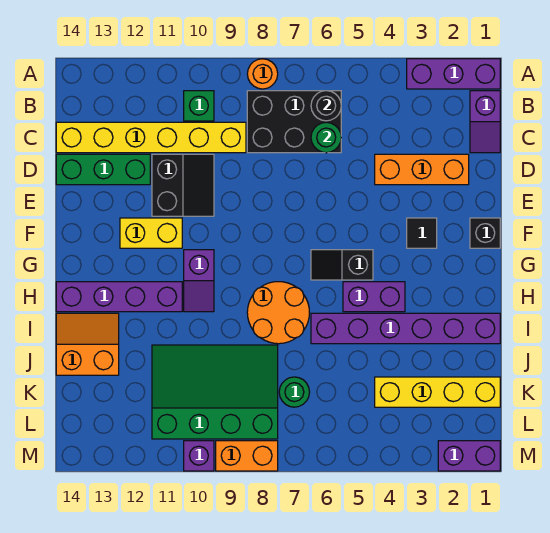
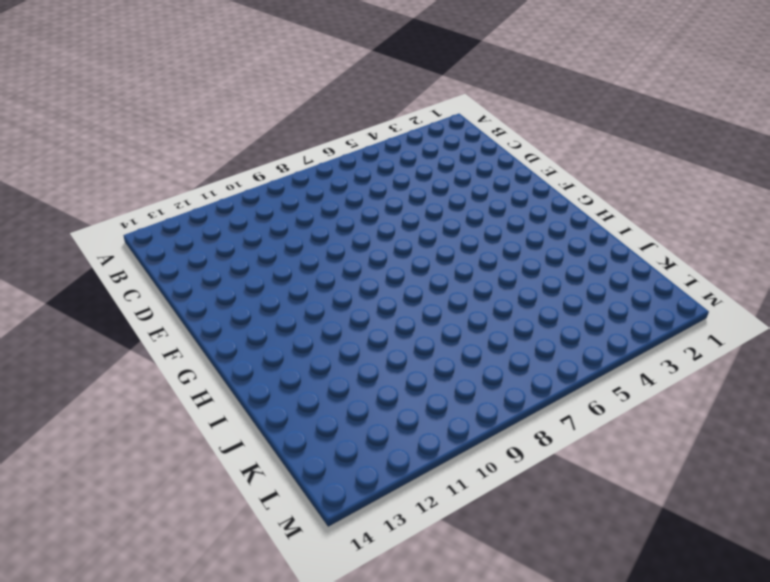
none -> purple 1x3 brick [407,59,500,89]
none -> orange 1x1 round brick [247,59,278,89]
none -> purple 1x2 slope [470,91,500,153]

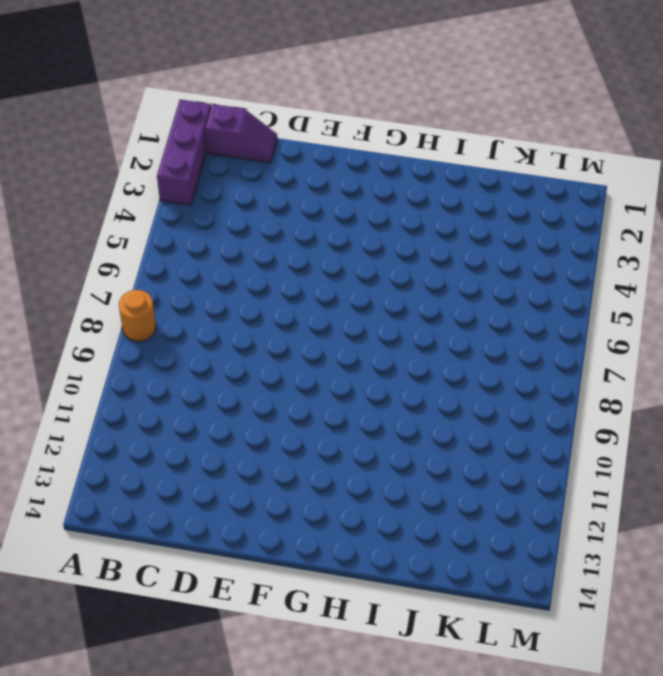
none -> black 2x3 brick [247,91,341,153]
none -> green 1x1 brick [184,91,214,121]
none -> yellow 1x6 brick [56,122,246,153]

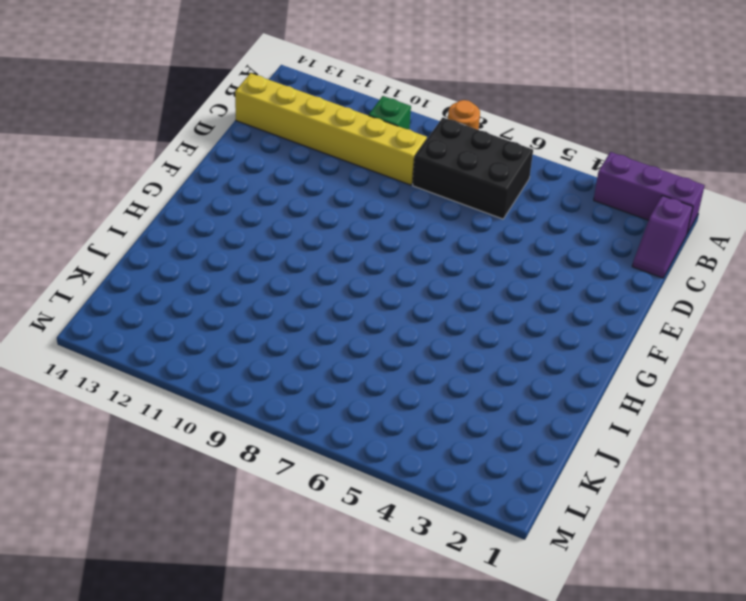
none -> orange 1x3 brick [375,154,469,185]
none -> black 2x2 slope [152,154,214,216]
none -> green 1x3 brick [56,154,150,185]

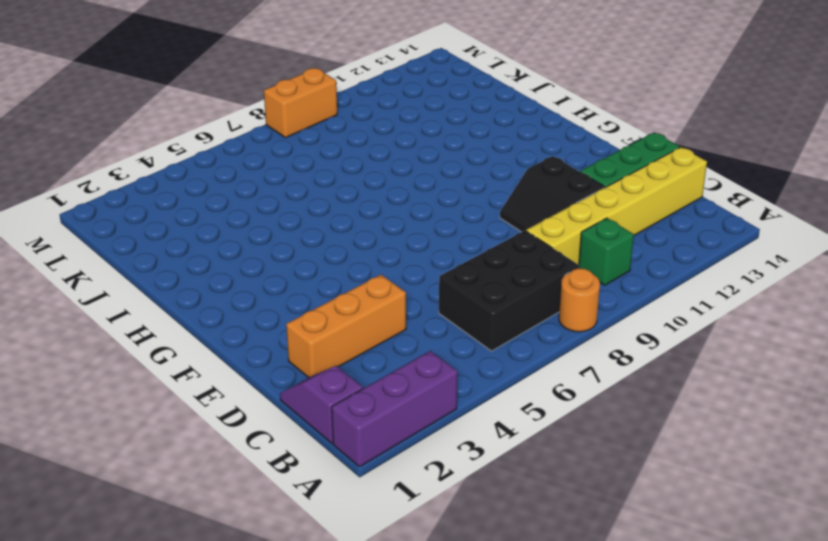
none -> black 1x1 brick [470,218,500,248]
none -> black 1x1 tile [407,218,437,248]
none -> yellow 1x2 brick [120,218,182,248]

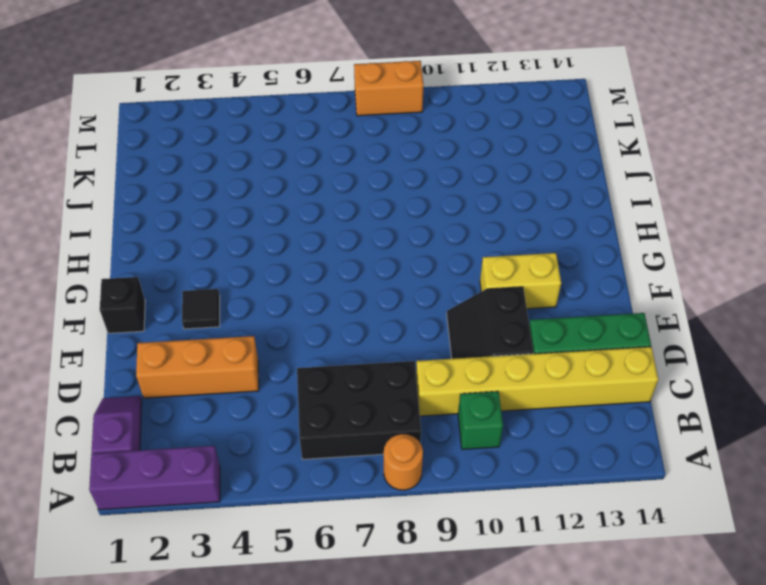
none -> black 1x2 slope [311,250,373,280]
none -> purple 1x2 slope [184,250,214,312]
none -> purple 1x2 brick [343,282,405,312]

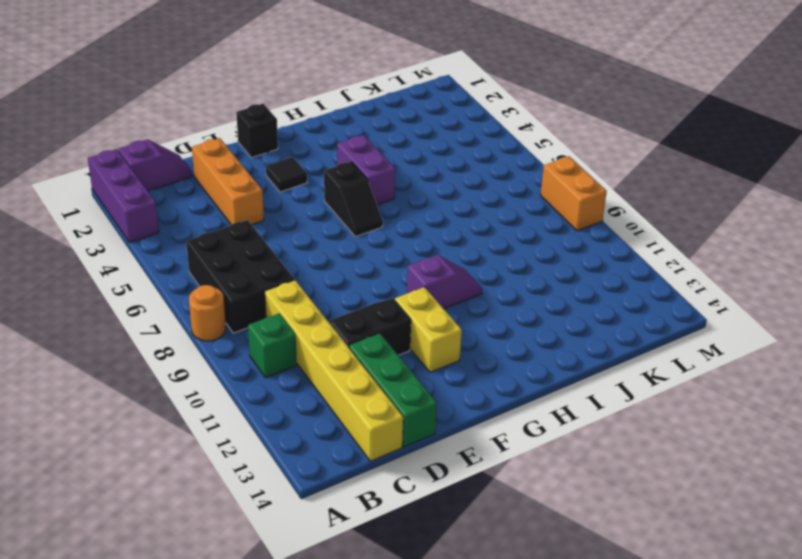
none -> orange 2x2 round brick [247,282,309,344]
none -> purple 1x4 brick [56,282,182,312]
none -> purple 1x6 brick [311,313,500,344]

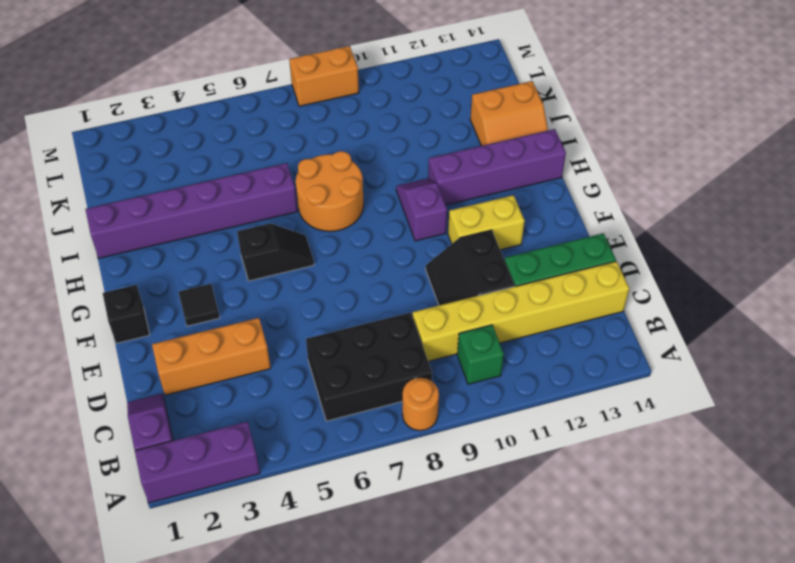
none -> purple 1x2 brick [343,282,405,312]
none -> green 3x4 slope [152,345,278,439]
none -> yellow 1x4 brick [375,377,500,407]

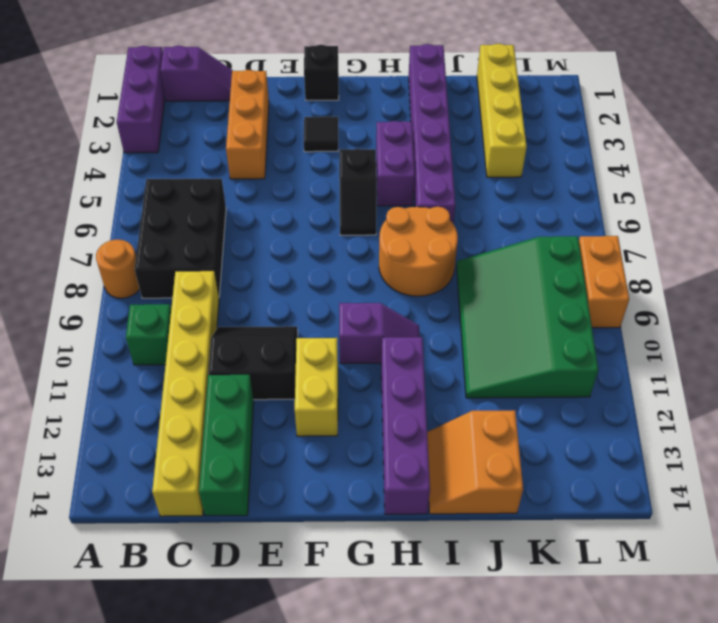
none -> green 1x1 round brick [279,377,309,407]
none -> purple 1x2 brick [438,441,500,471]
none -> purple 1x1 brick [184,441,214,471]

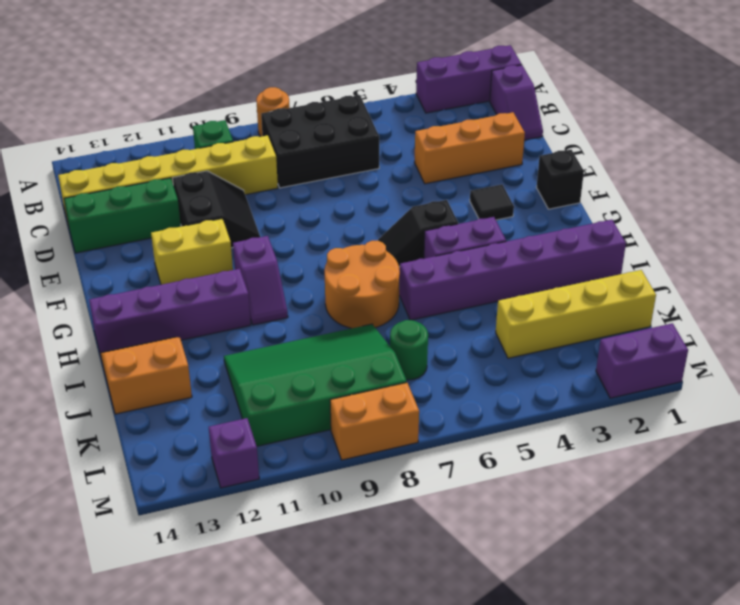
purple 1x1 brick [209,418,259,488] -> purple 1x1 brick moved to [184,441,214,471]
none -> black 1x1 round brick [311,91,341,121]
none -> green 1x1 round brick [311,122,341,153]

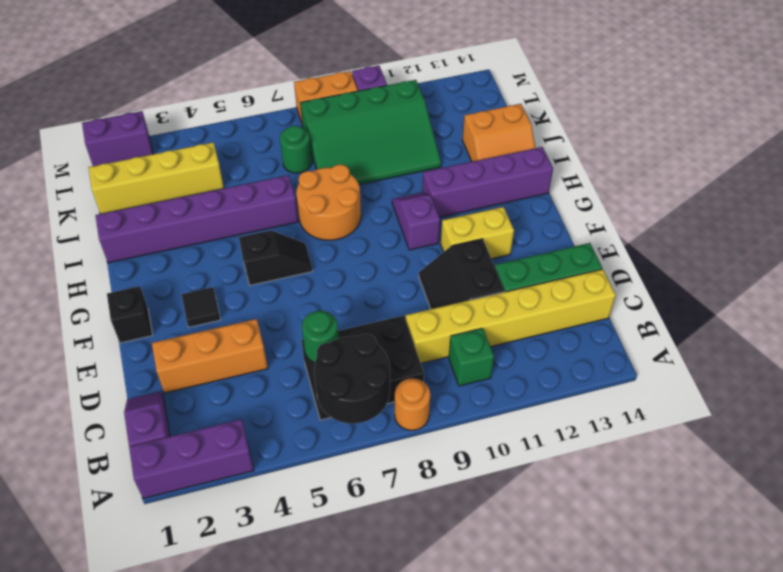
black 2x2 round brick [314,334,390,424] -> black 1x1 round brick [311,91,341,121]
none -> purple 1x2 brick [343,282,405,312]

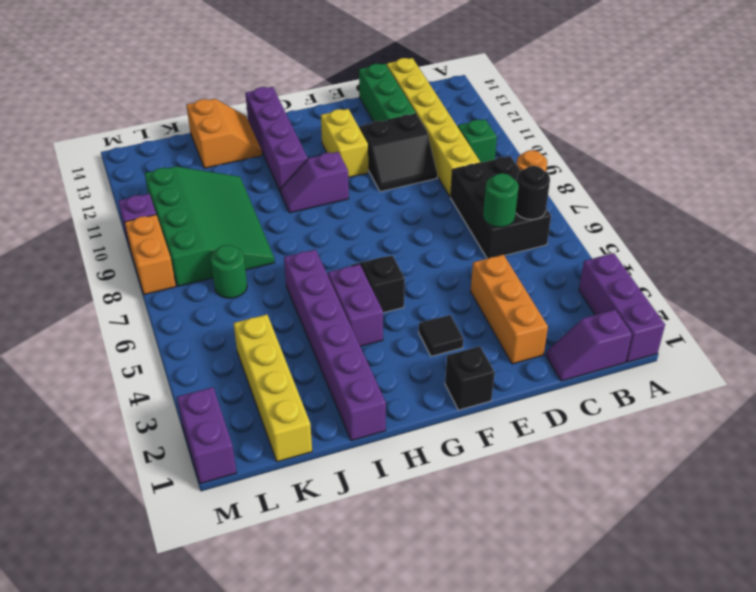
none -> orange 2x2 round brick [247,282,309,344]

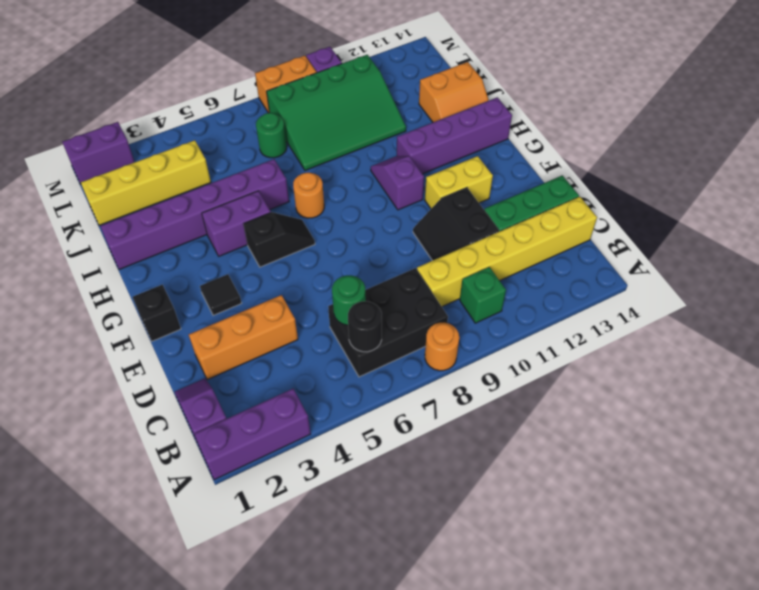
orange 1x1 round brick [293,172,324,218] -> orange 2x2 round brick [247,282,309,344]

